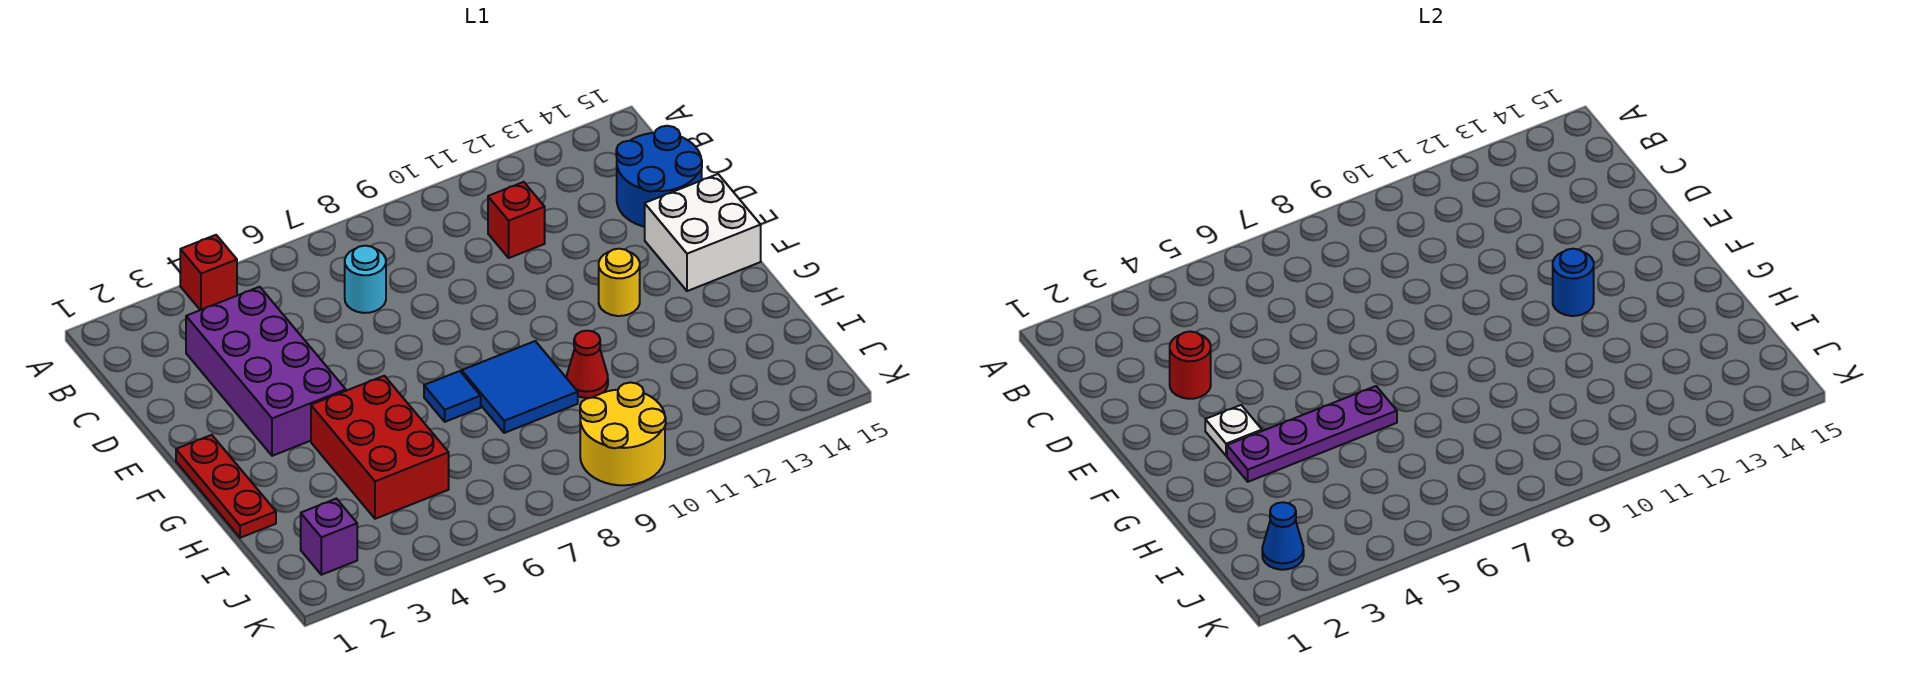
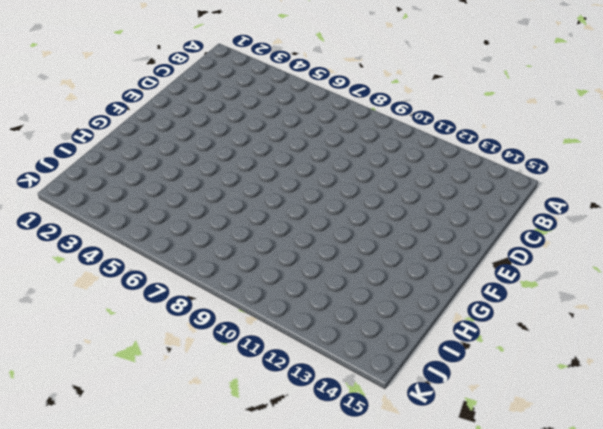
none -> red 1x1 brick [180,235,237,310]
none -> purple 2x4 brick [186,287,346,456]
none -> cyan 1x1 round brick [345,246,386,313]

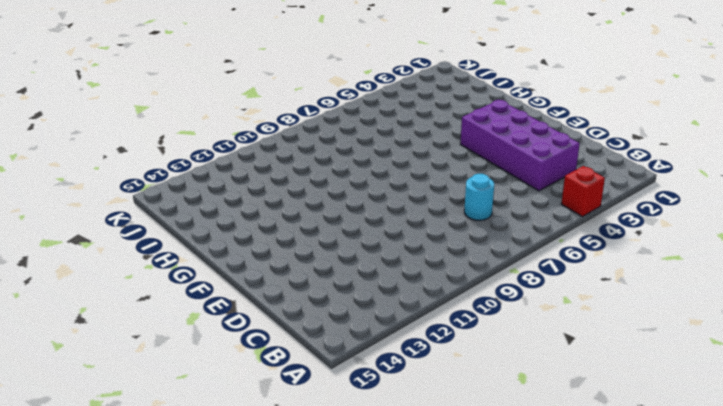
none -> red 1x1 brick [488,182,545,258]
none -> blue 2x2 round brick [616,126,702,227]
none -> white 2x2 brick [645,174,761,291]

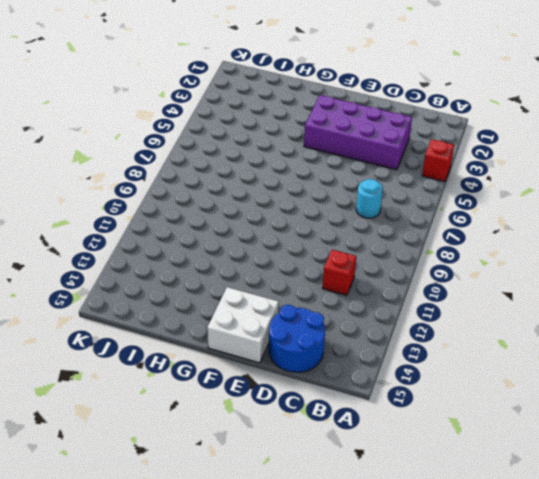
none -> red 1x3 plate [176,435,276,538]
none -> yellow 1x1 round brick [599,249,640,316]
none -> red 2x3 brick [311,376,449,519]

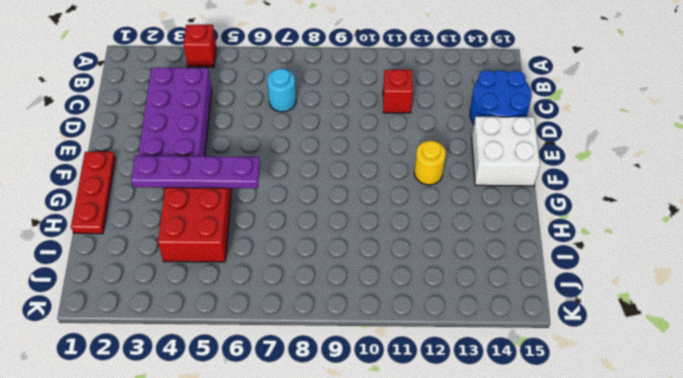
none -> blue 1x1 tile [424,371,481,422]
none -> blue 2x2 tile [462,341,578,433]
none -> red 1x1 cone [567,331,608,398]

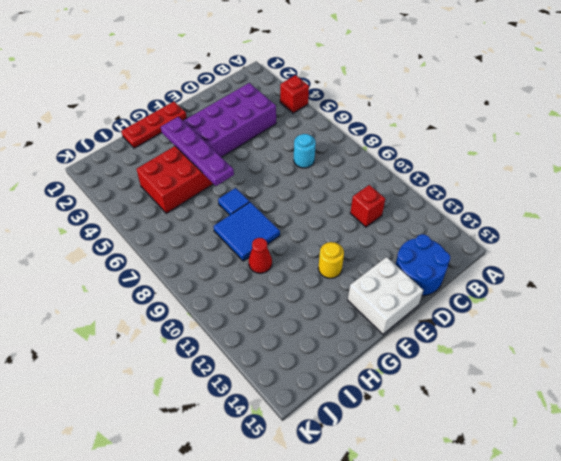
none -> purple 1x1 brick [301,499,357,575]
none -> yellow 2x2 round brick [580,382,666,485]
none -> red 1x1 round brick [1170,331,1211,399]

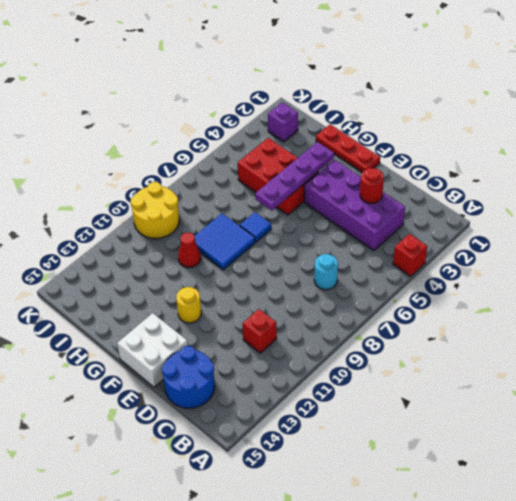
none -> white 1x1 plate [1205,405,1262,456]
none -> blue 1x1 round brick [1553,249,1594,316]
none -> blue 1x1 cone [1262,502,1304,570]

